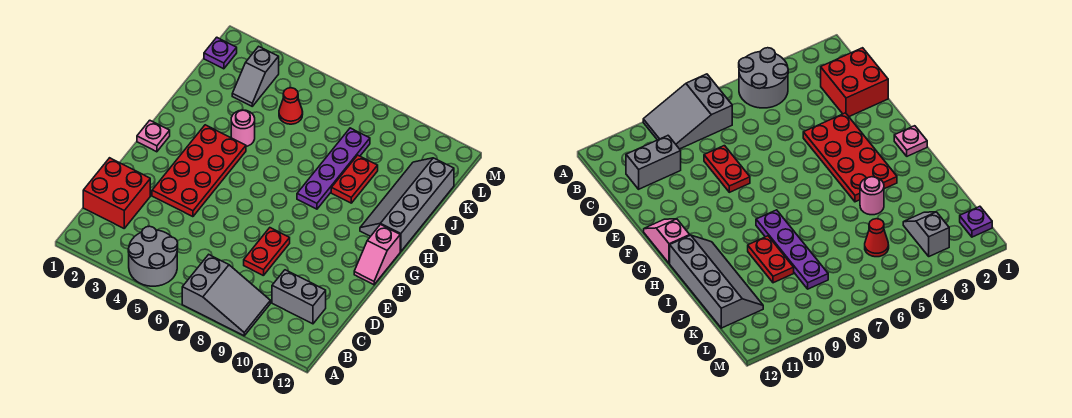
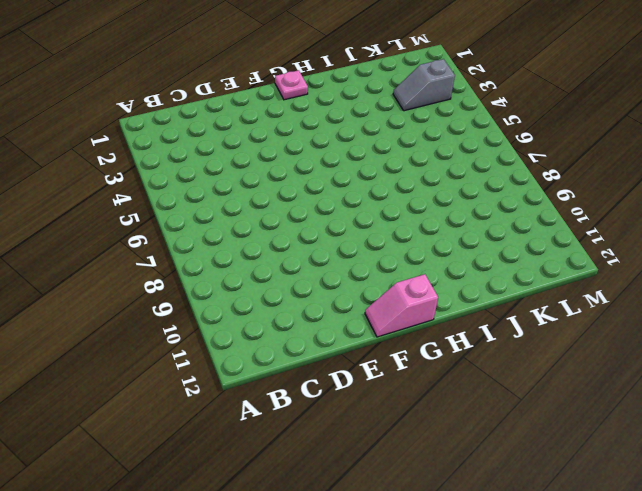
none -> grey 2x2 round brick [128,226,178,286]
none -> grey 2x3 slope [182,255,270,336]
none -> red 2x2 brick [83,158,150,228]

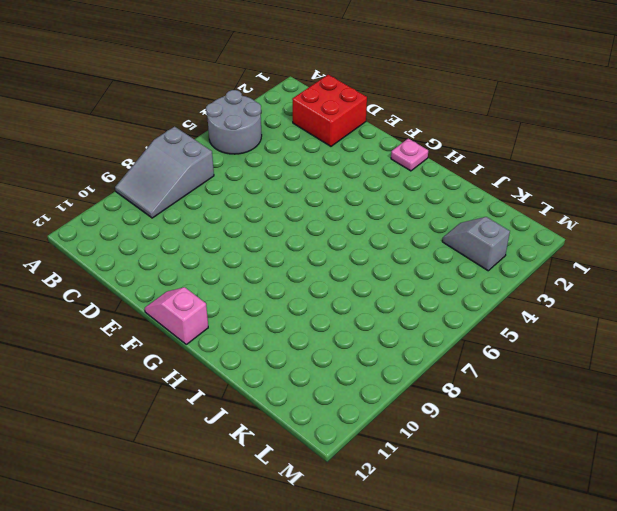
none -> grey 1x2 brick [272,270,326,324]
none -> red 1x2 plate [244,228,290,276]
none -> red 2x4 plate [152,125,246,217]

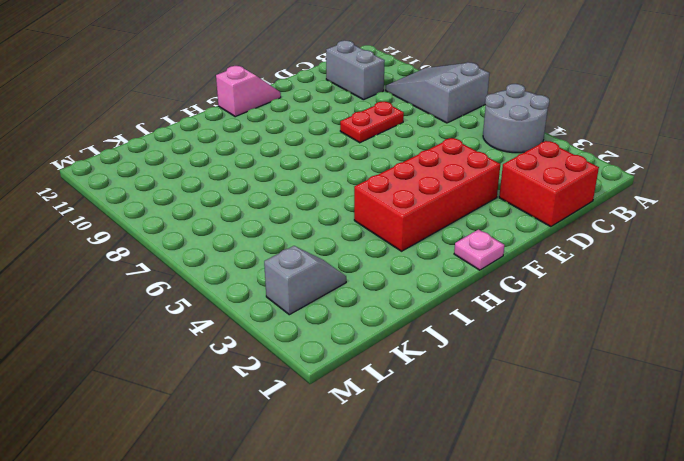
red 2x4 brick [354,138,500,251] -> red 2x4 plate [152,125,246,217]
none -> purple 1x4 plate [297,128,370,209]
none -> grey 2x4 slope [360,158,454,252]
none -> pink 1x1 round brick [231,110,255,146]

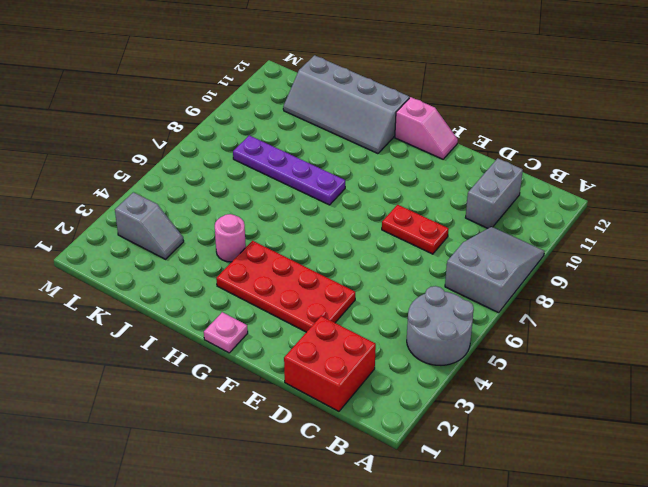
none -> red 1x2 plate [331,155,378,203]
none -> red 1x1 cone [279,88,303,124]
none -> purple 1x1 plate [204,37,237,69]

